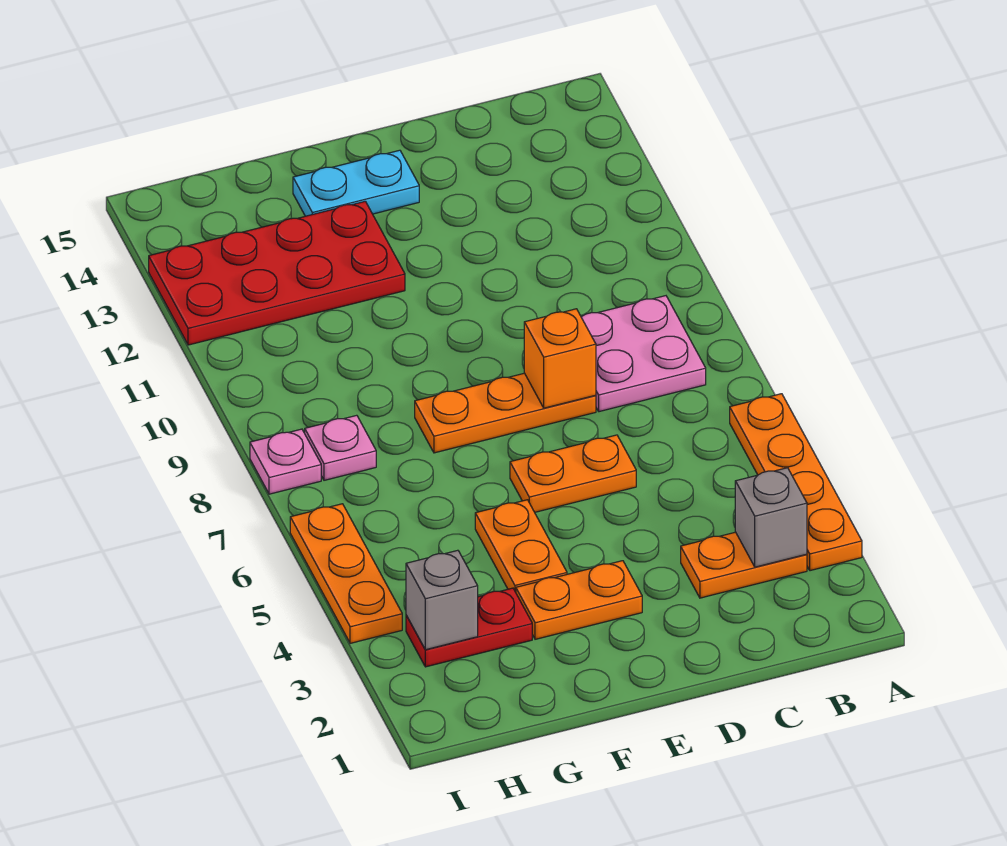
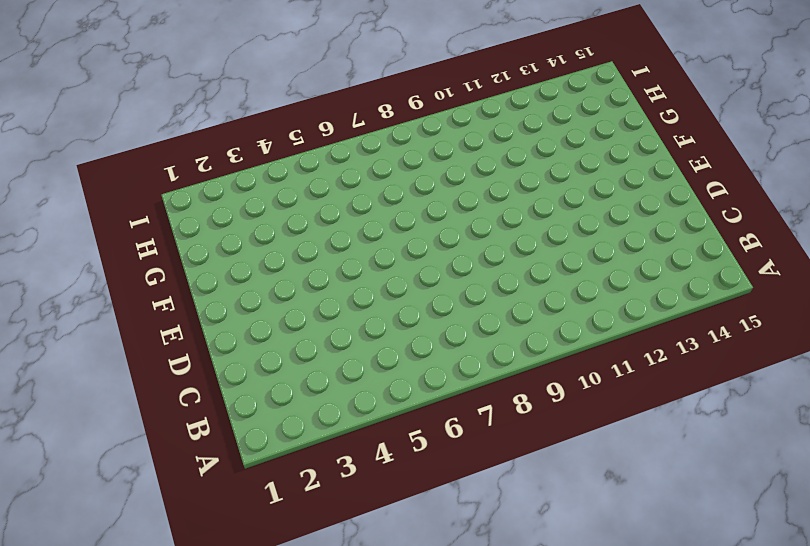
none -> orange 1x4 plate [730,394,862,571]
none -> orange 1x2 plate [681,532,807,598]
none -> pink 2x2 plate [581,296,706,412]

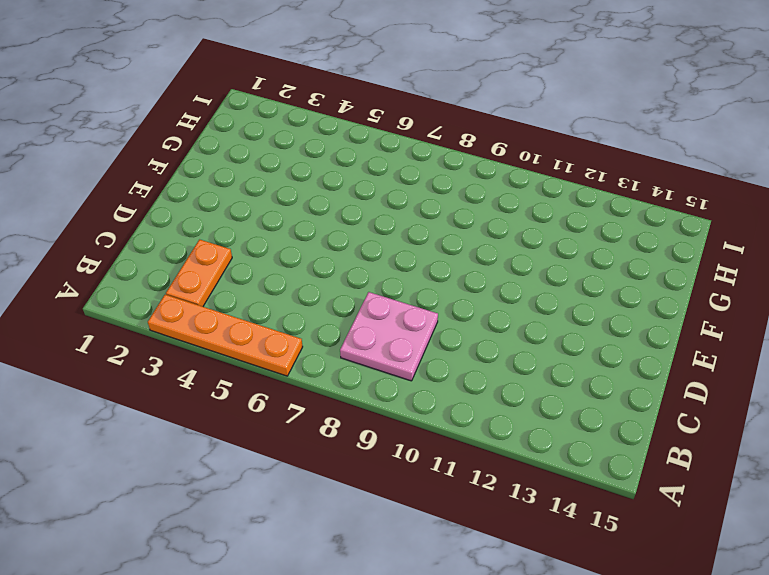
none -> orange 1x2 plate [510,435,636,512]
none -> orange 1x3 plate [415,373,596,453]
none -> orange 1x2 plate [516,561,642,639]

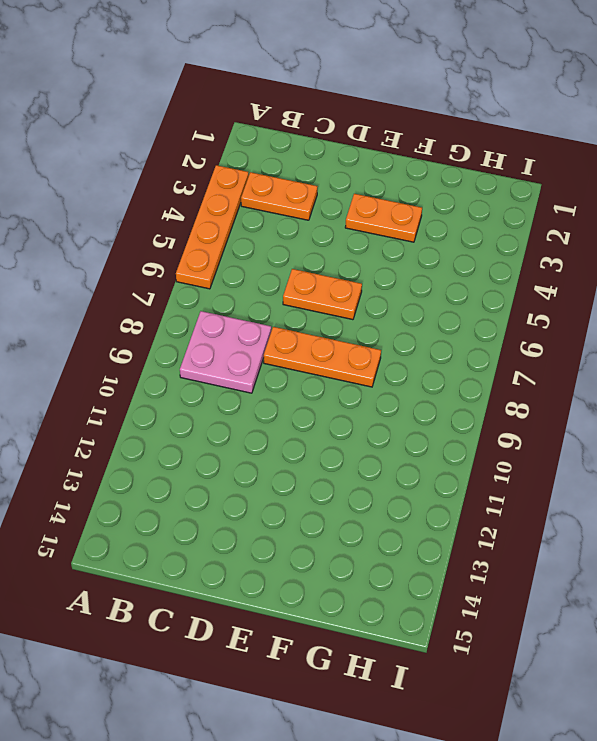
none -> cyan 1x2 plate [293,150,419,216]
none -> orange 1x2 plate [475,500,567,592]
none -> red 2x4 plate [149,201,405,345]

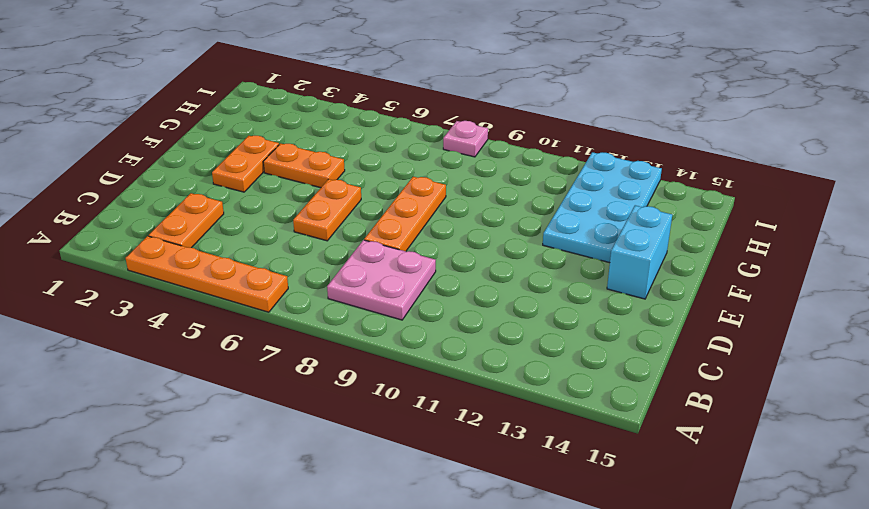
cyan 1x2 brick [607,205,673,299] -> cyan 1x2 plate [293,150,419,216]
cyan 2x4 plate [543,152,662,263] -> red 2x4 plate [149,201,405,345]
none -> red 1x2 plate [406,588,532,667]
none -> pink 1x1 plate [305,415,376,480]
none -> orange 1x3 plate [290,504,402,643]

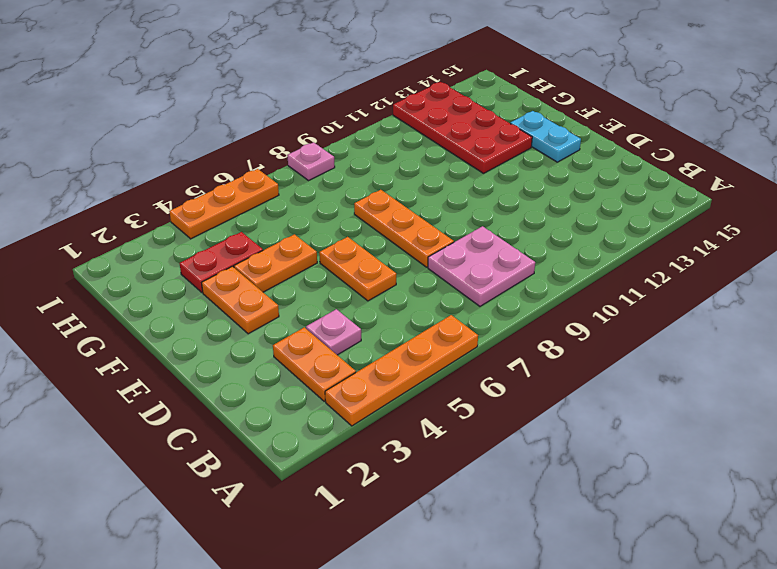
pink 1x1 plate [306,309,361,355] -> pink 1x1 plate moved to [305,415,376,480]
red 1x2 plate [179,232,263,293] -> red 1x2 plate turned to [406,588,532,667]
none -> grey 1x1 brick [735,468,807,567]
none -> orange 1x1 brick [524,309,596,408]
none -> grey 1x1 brick [406,550,478,650]

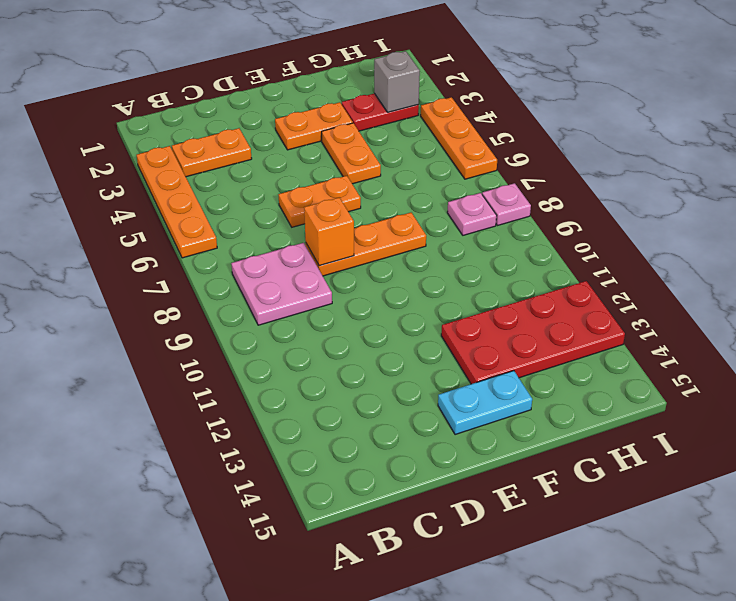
none -> grey 1x1 brick [735,468,807,567]

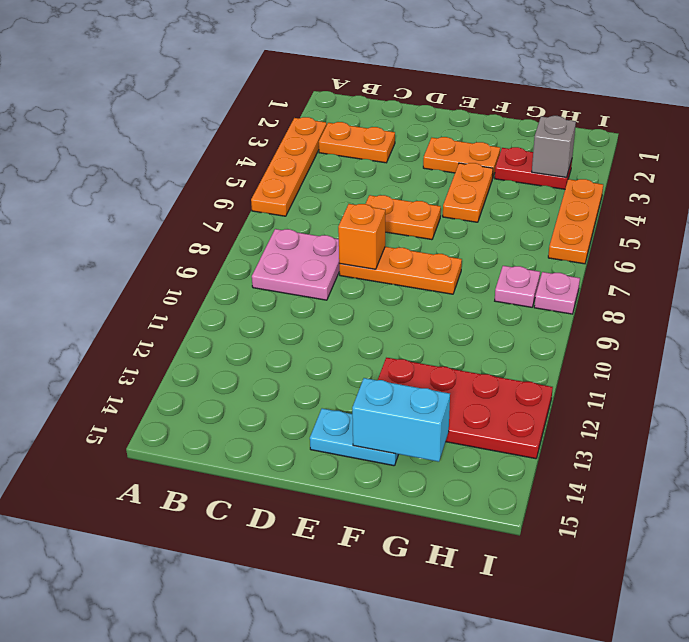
cyan 1x2 brick [352,378,450,462] -> none
none -> grey 1x1 brick [735,468,807,567]

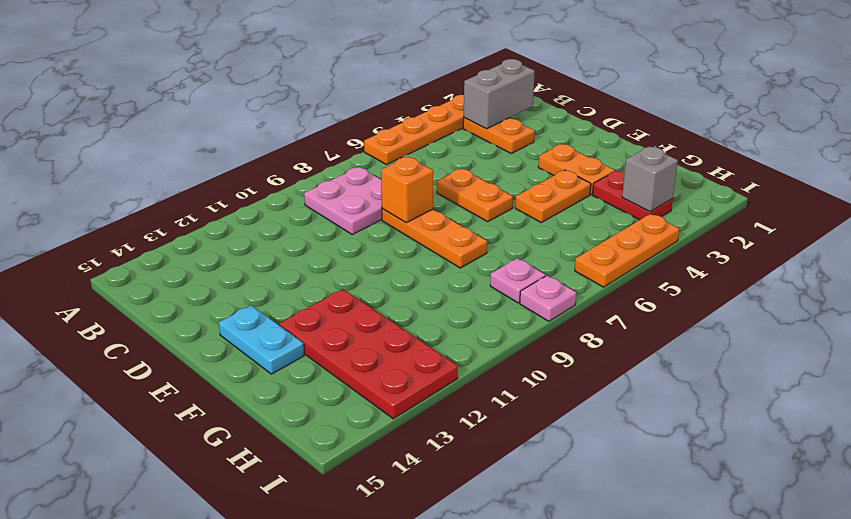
grey 1x2 brick [464,59,535,129] -> grey 1x1 brick [735,468,807,567]

